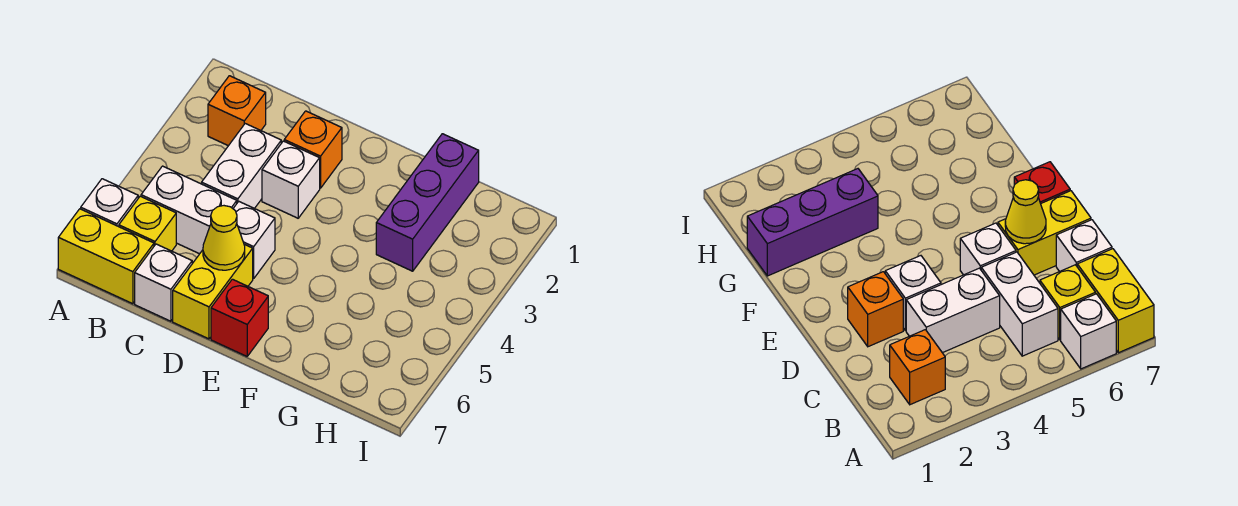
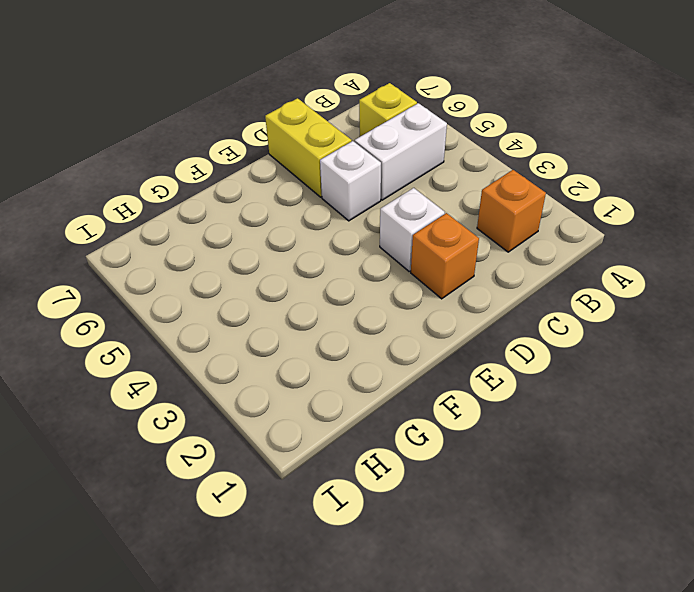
none -> white 1x1 brick [81,179,138,227]
none -> yellow 1x2 brick [58,209,154,304]
none -> white 1x2 brick [202,124,281,209]

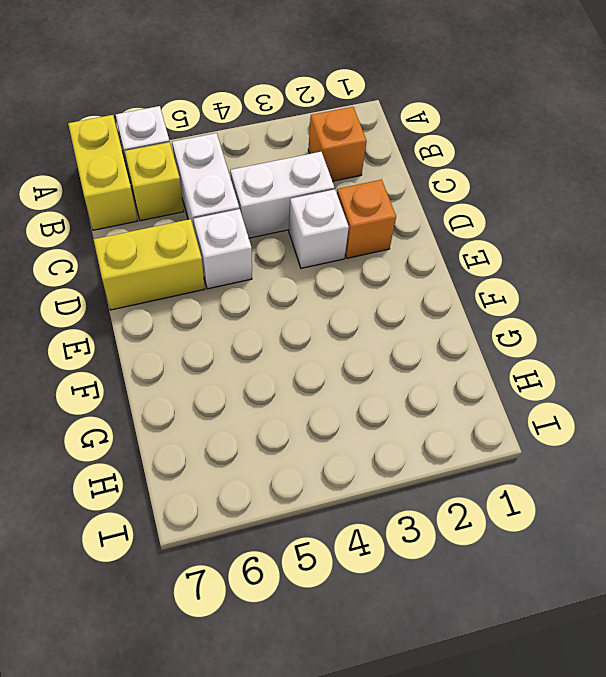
none -> white 1x1 brick [135,244,192,321]
none -> red 1x1 brick [211,279,268,356]
none -> purple 1x3 brick [376,134,479,271]

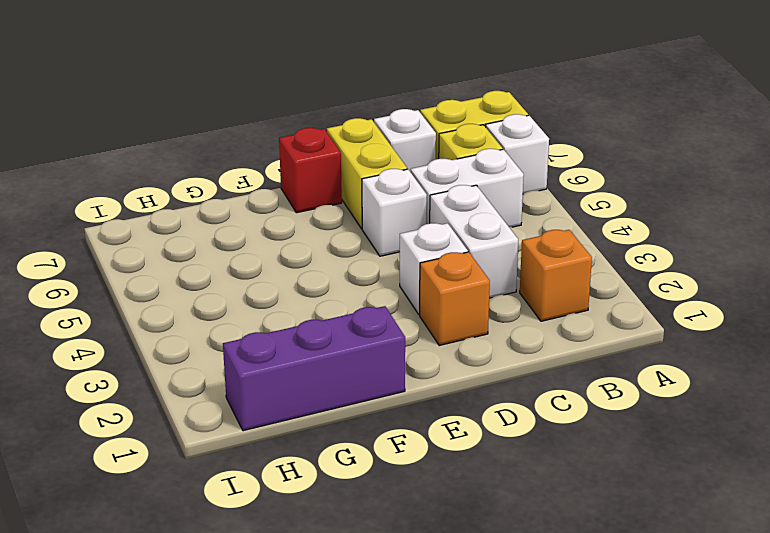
purple 1x3 brick [223,306,405,431] -> purple 1x3 brick turned to [376,134,479,271]
none -> yellow 1x1 cone [203,206,245,270]

